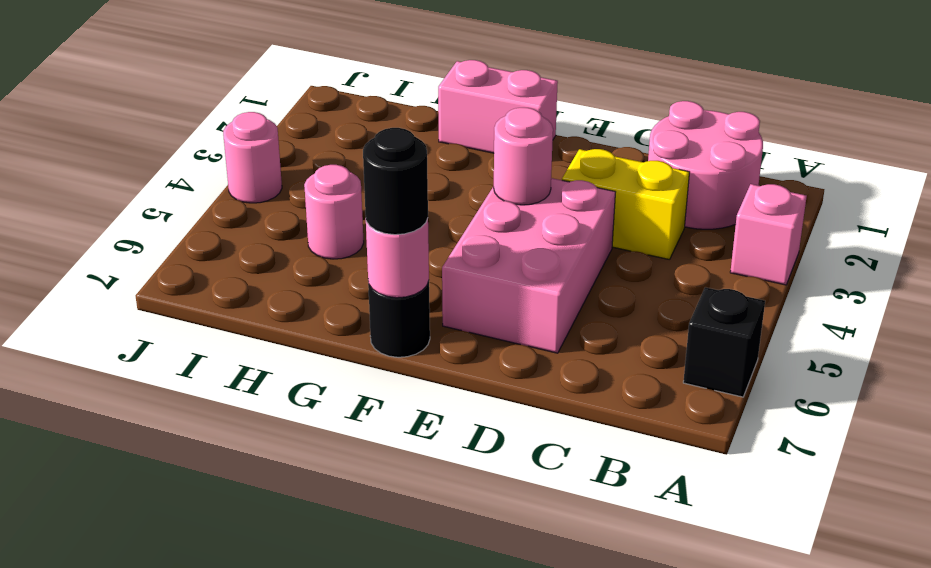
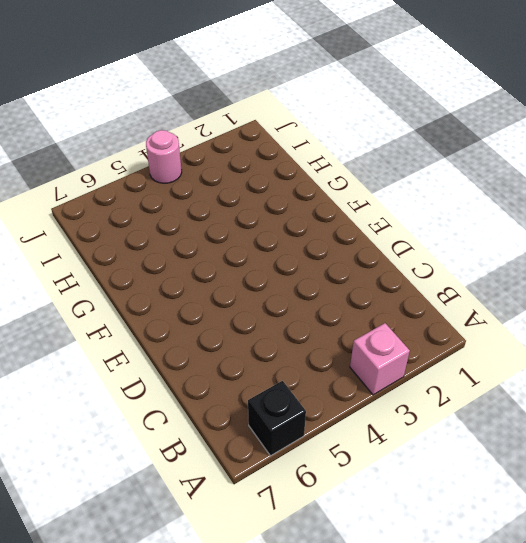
none -> pink 2x2 round brick [648,101,763,229]
none -> yellow 1x2 brick [562,149,690,260]
none -> pink 2x3 brick [442,178,615,353]

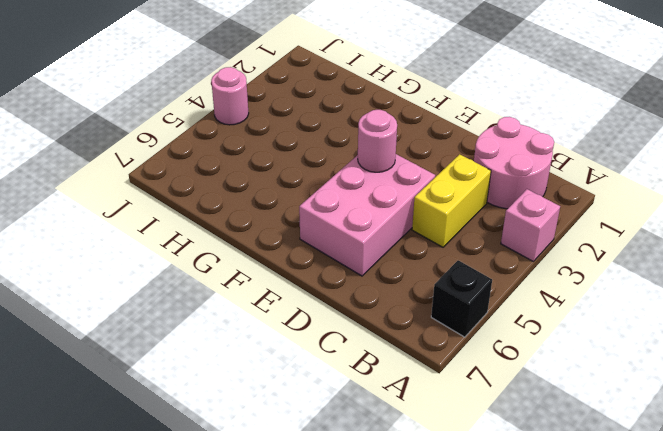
yellow 1x2 brick [412,154,491,247] -> yellow 1x2 brick turned to [562,149,690,260]
none -> pink 1x2 brick [438,60,558,153]
none -> black 1x1 round brick [368,281,430,357]
none -> pink 1x1 round brick [304,165,364,259]

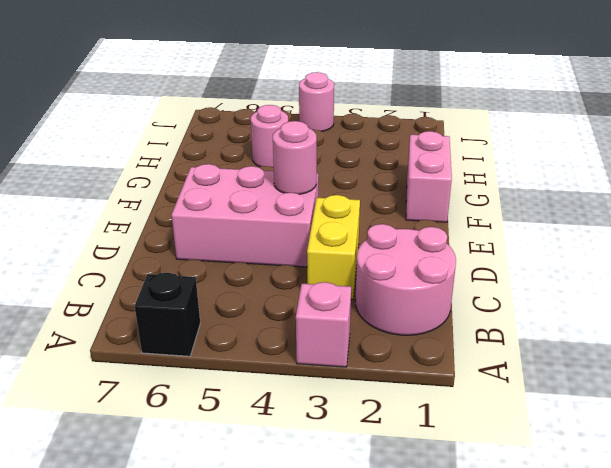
none -> black 1x1 round brick [368,281,430,357]
none -> pink 1x1 round brick [366,219,429,298]
none -> black 1x1 round brick [363,128,428,235]

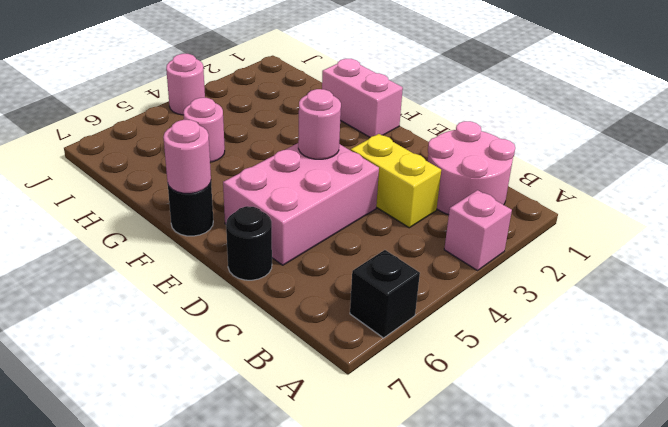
black 1x1 round brick [226,206,272,280] -> black 1x1 round brick moved to [363,128,428,235]

